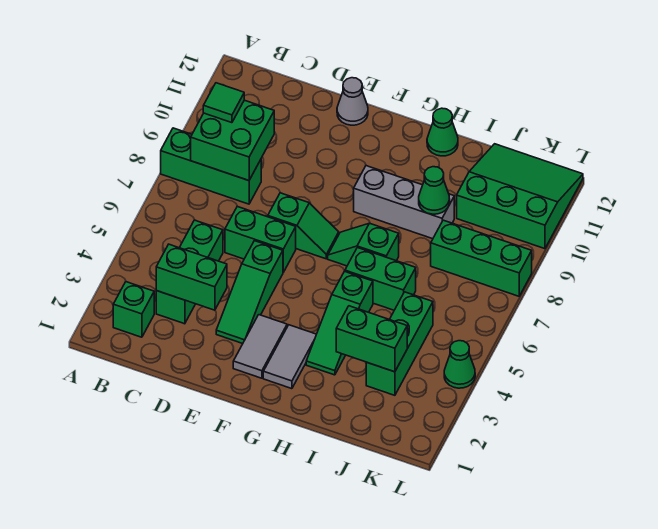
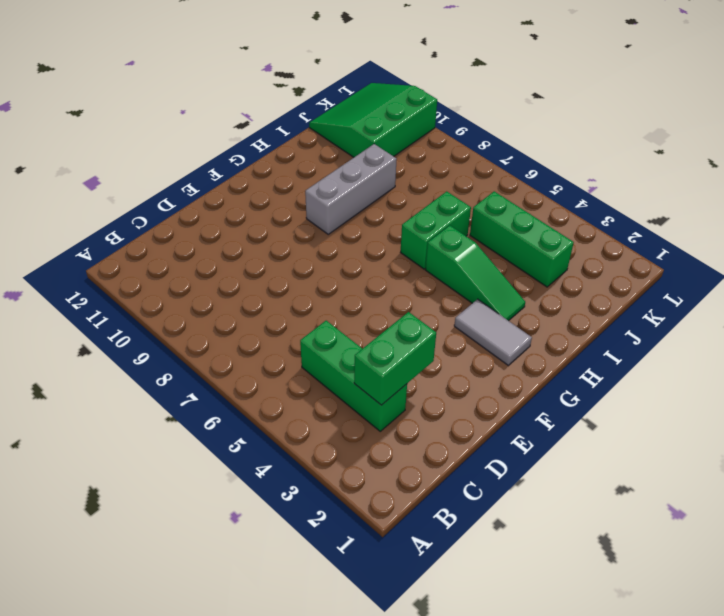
none -> green 1x3 brick [161,128,261,204]
none -> green 1x1 brick [113,282,154,337]
none -> green 1x2 brick [225,206,296,272]

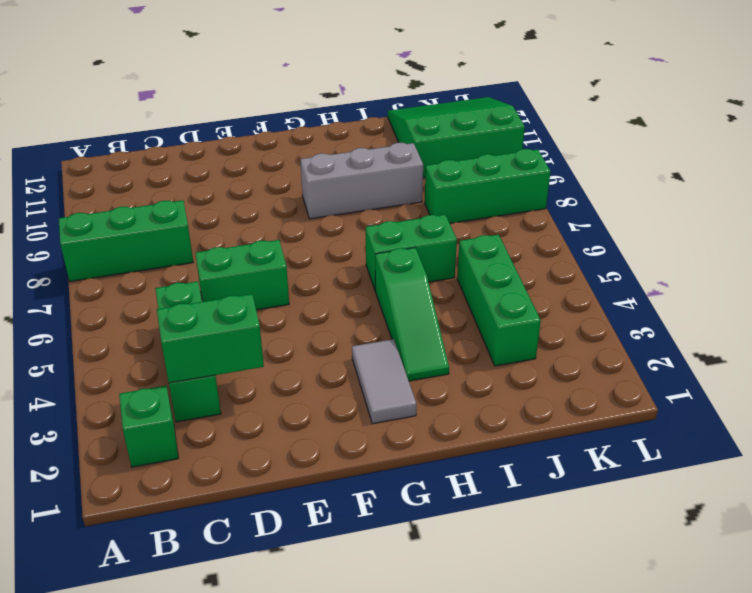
none -> green 1x3 slope [216,241,283,344]
none -> green 1x2 slope [267,193,339,259]
none -> grey 1x1 cone [337,78,368,125]

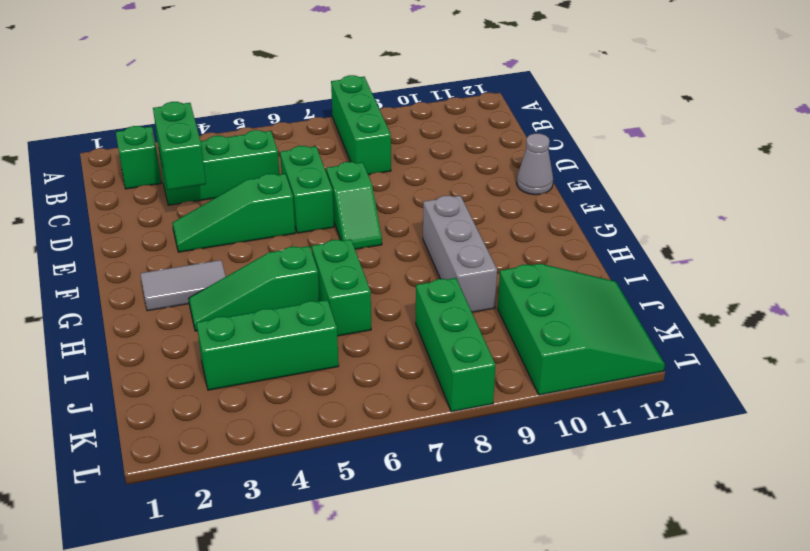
none -> grey 1x2 tile [233,315,287,378]
none -> green 1x2 slope [328,223,399,266]
none -> green 1x1 cone [427,108,458,156]

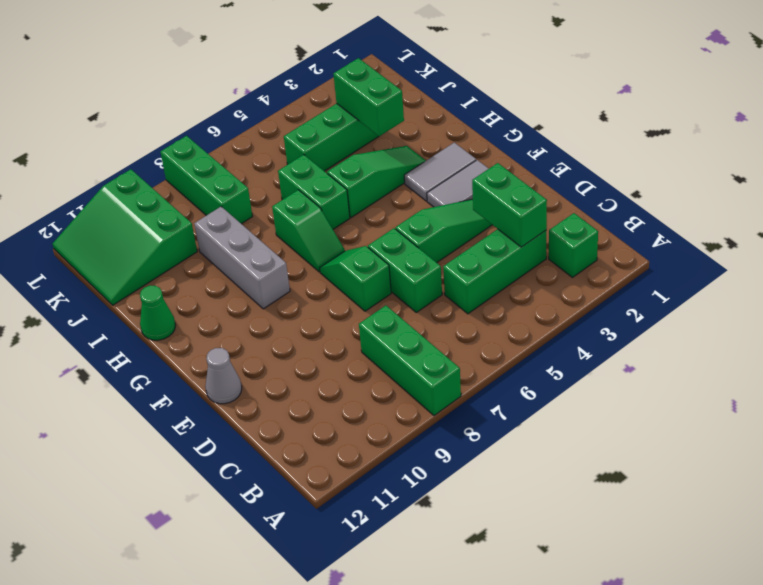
none -> green 1x1 cone [444,341,475,388]
none -> green 2x2 brick [191,100,274,181]
none -> green 1x1 cone [419,167,450,214]

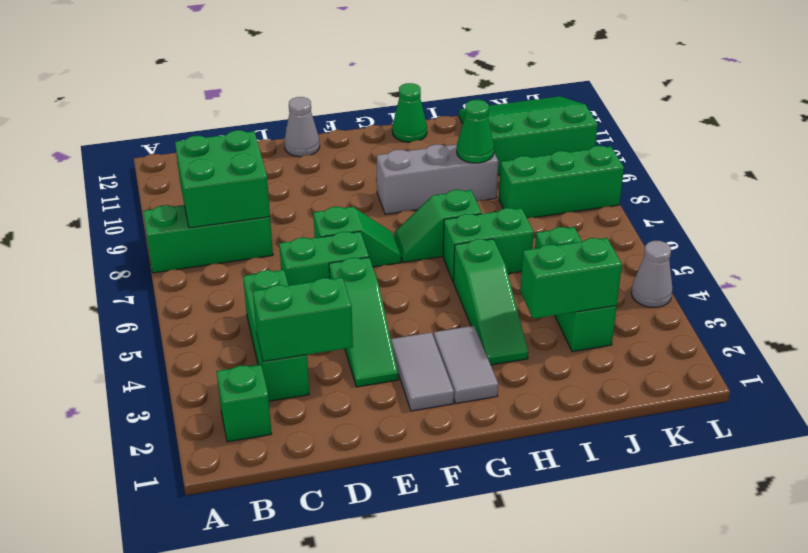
grey 1x1 cone [631,241,673,307] -> green 1x1 cone [444,341,475,388]
none -> green 1x1 tile [203,83,244,123]

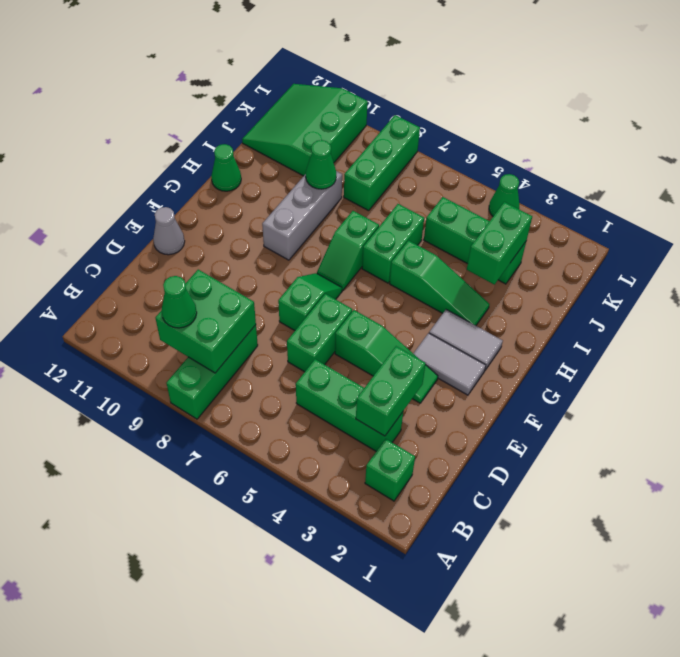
green 1x1 cone [161,276,197,328] -> green 1x1 tile [203,83,244,123]

